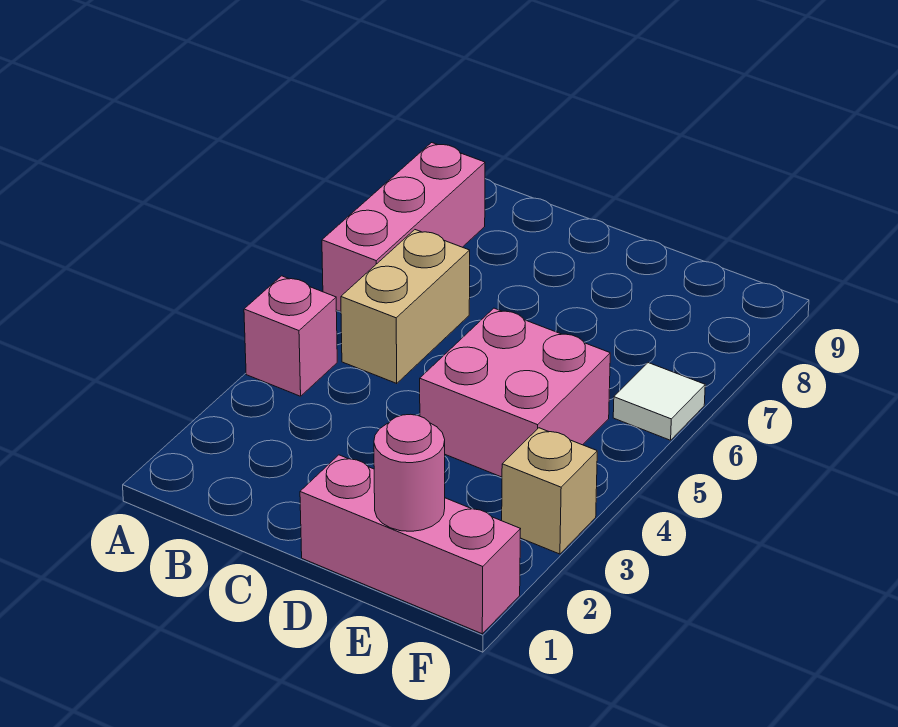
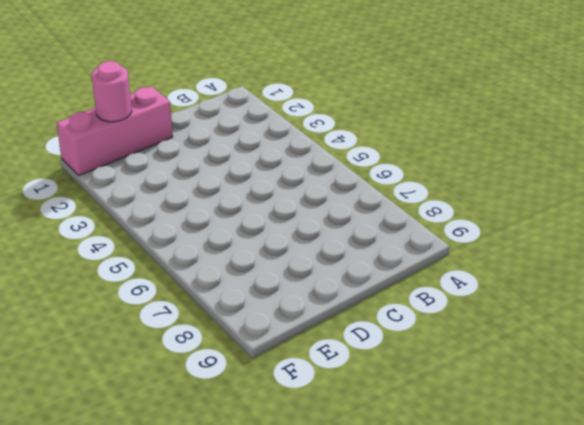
none -> pink 1x1 brick [244,276,337,396]
none -> pink 1x3 brick [322,143,485,312]

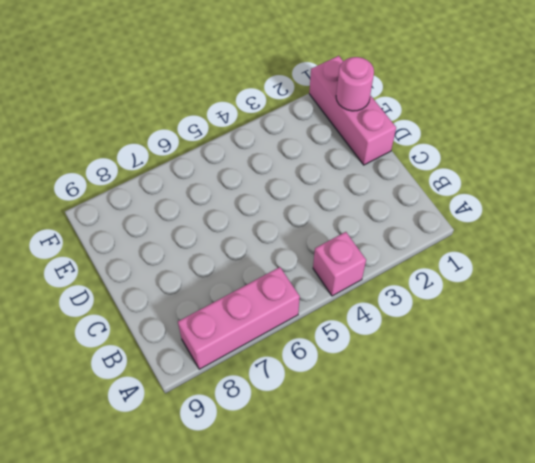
none -> tan 1x2 brick [341,230,470,383]
none -> pink 2x2 brick [420,308,610,477]

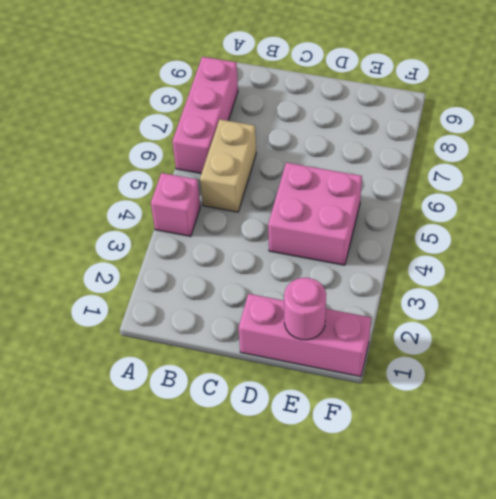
none -> tan 1x1 brick [502,428,597,554]
none -> white 1x1 tile [613,363,705,440]

